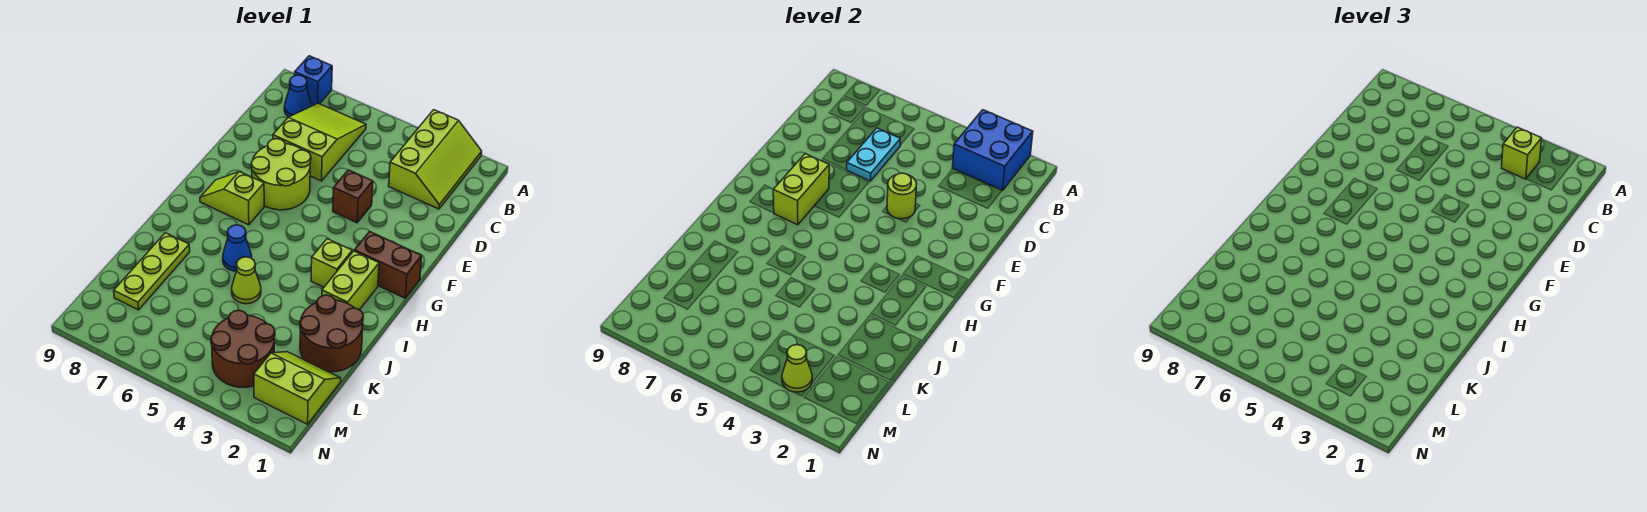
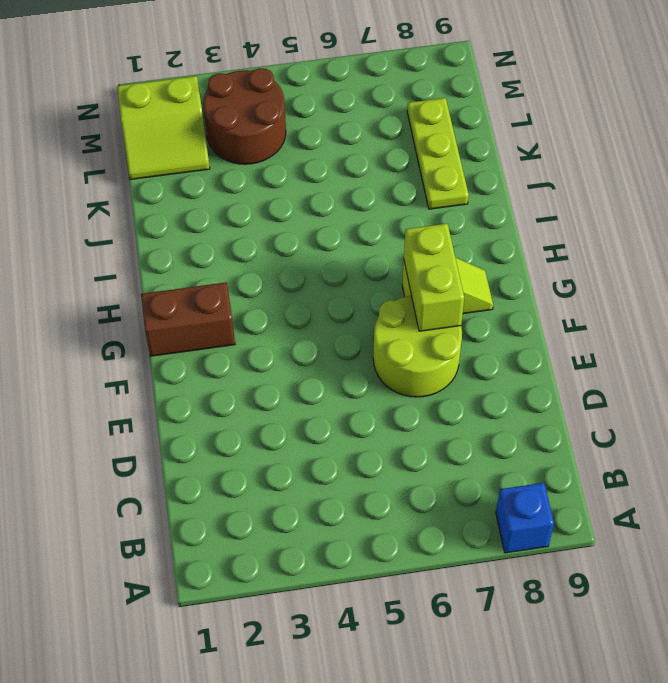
none -> lime 2x3 slope [389,110,482,209]
none -> lime 2x3 slope [273,103,366,181]
none -> blue 1x1 cone [284,75,312,117]

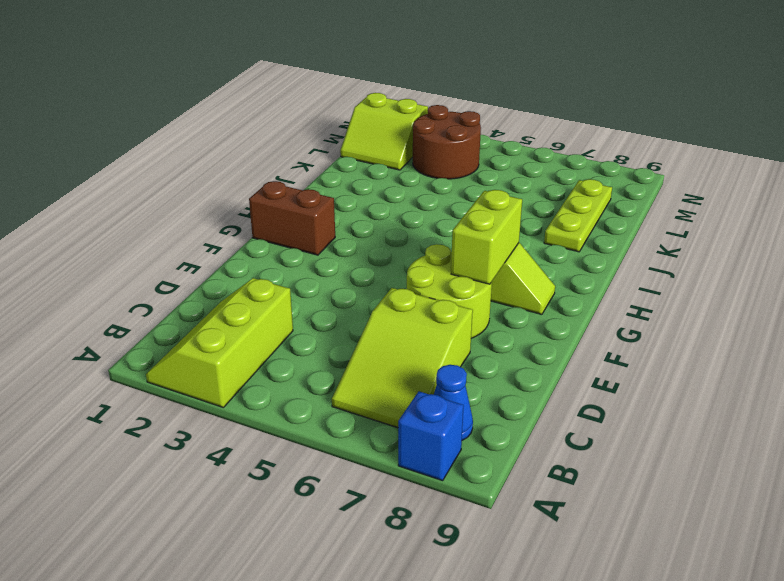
none -> brown 1x1 brick [333,170,373,223]
none -> lime 1x2 brick [322,251,379,310]
none -> lime 1x1 brick [311,239,352,287]

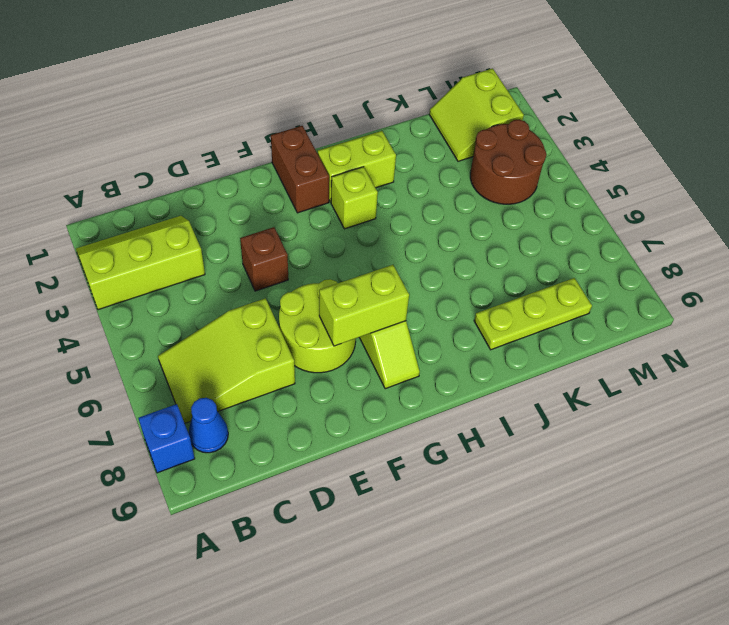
none -> blue 1x1 cone [223,225,252,271]
none -> brown 2x2 round brick [300,295,363,372]
none -> lime 1x1 cone [232,257,261,304]

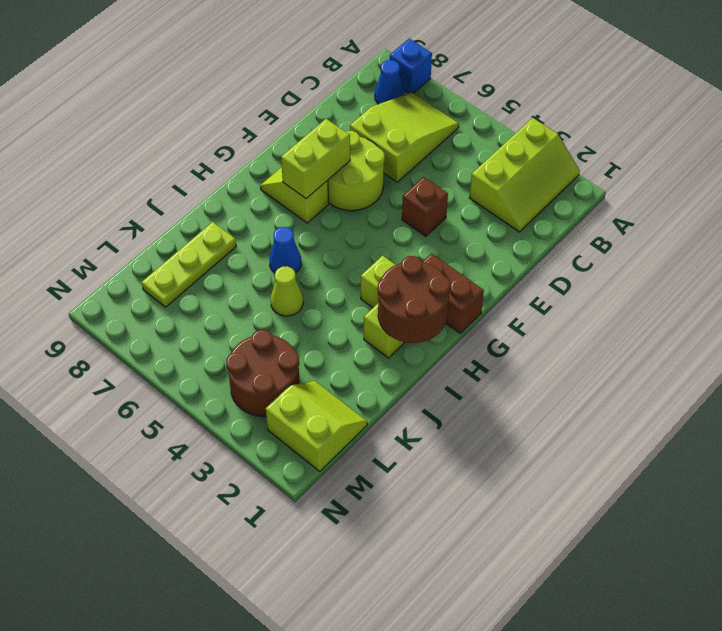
brown 2x2 round brick [377,256,450,343] -> brown 2x2 round brick moved to [300,295,363,372]
none -> blue 2x2 brick [953,110,1033,191]
none -> cyan 1x2 plate [847,128,900,181]
none -> lime 1x1 round brick [887,173,917,219]

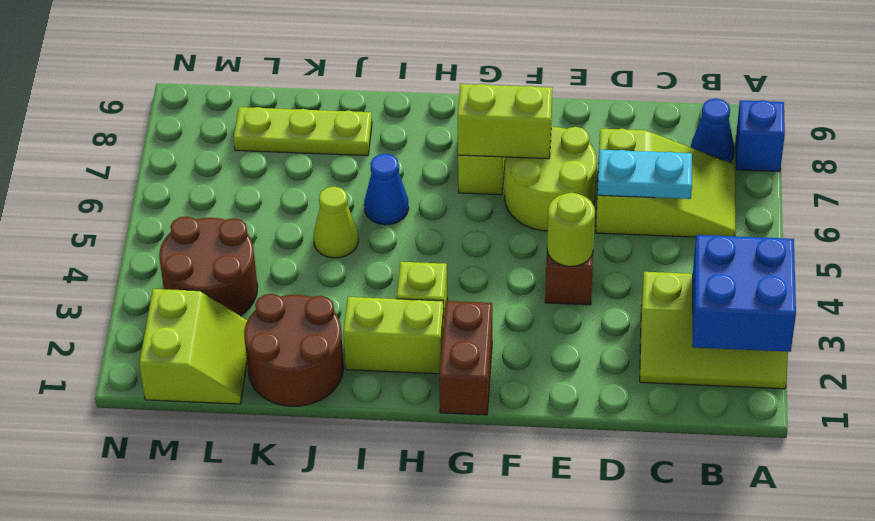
none -> lime 1x1 cone [782,345,812,392]
none -> lime 1x1 brick [1502,127,1542,179]

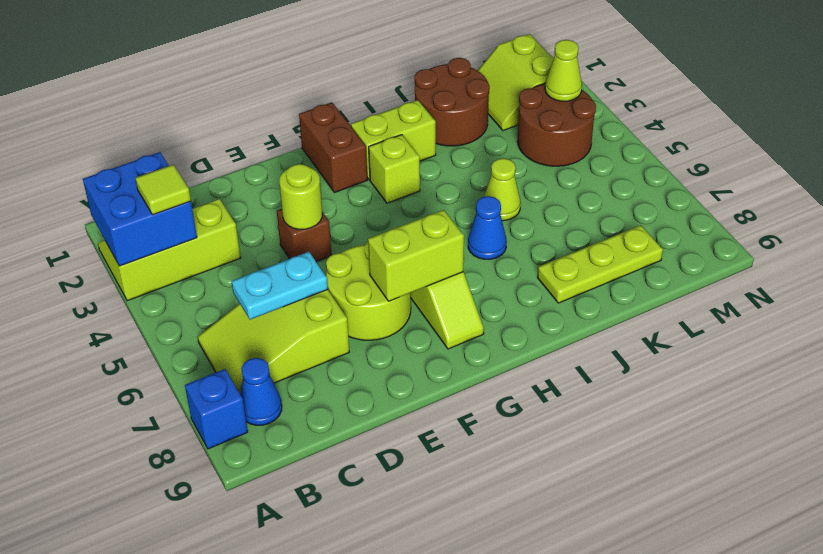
lime 1x1 tile [135,165,191,215] -> lime 1x1 brick [1502,127,1542,179]

